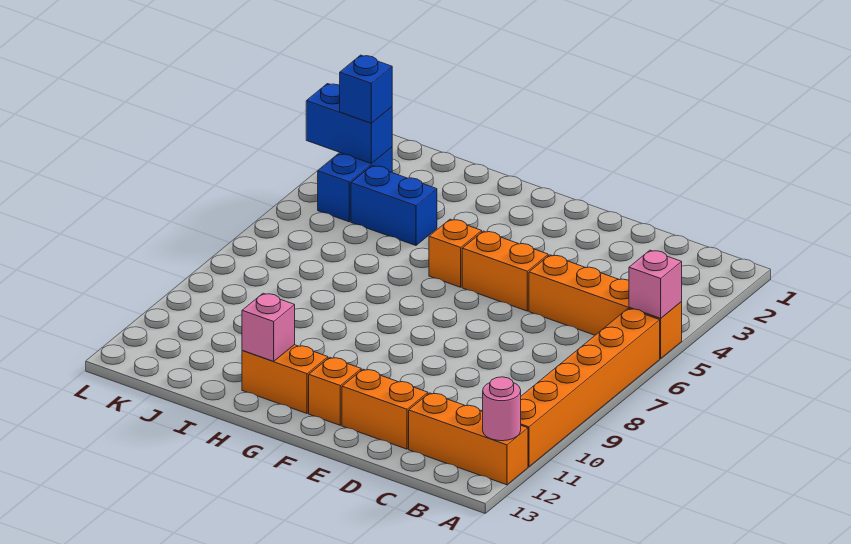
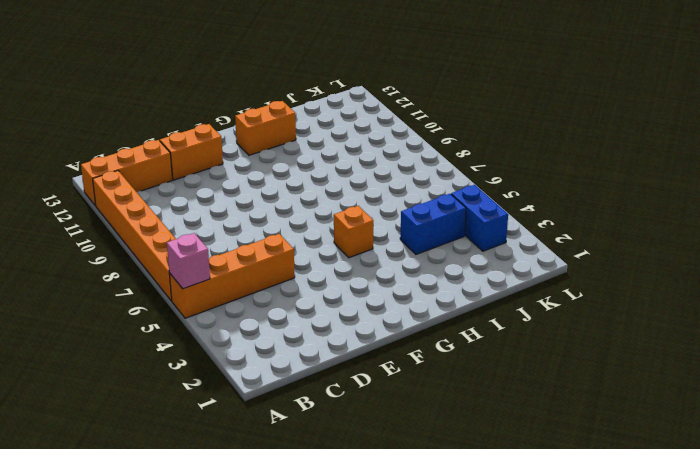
none -> orange 1x2 brick [462,231,548,311]
none -> orange 1x1 brick [309,357,361,425]
none -> pink 1x1 round brick [483,377,521,441]

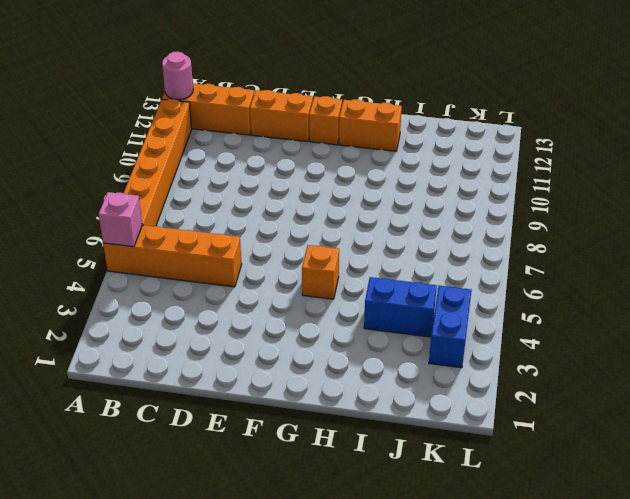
none -> orange 1x2 brick [462,231,548,311]
none -> pink 1x1 brick [242,293,295,361]
none -> blue 1x2 brick [306,84,392,164]

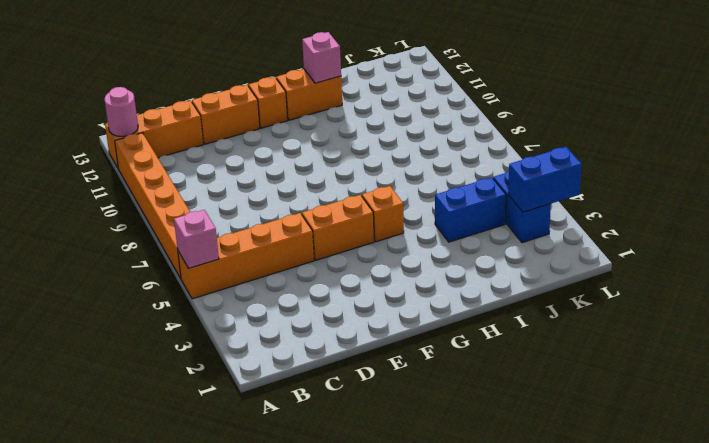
none -> blue 1x1 brick [340,55,392,123]

